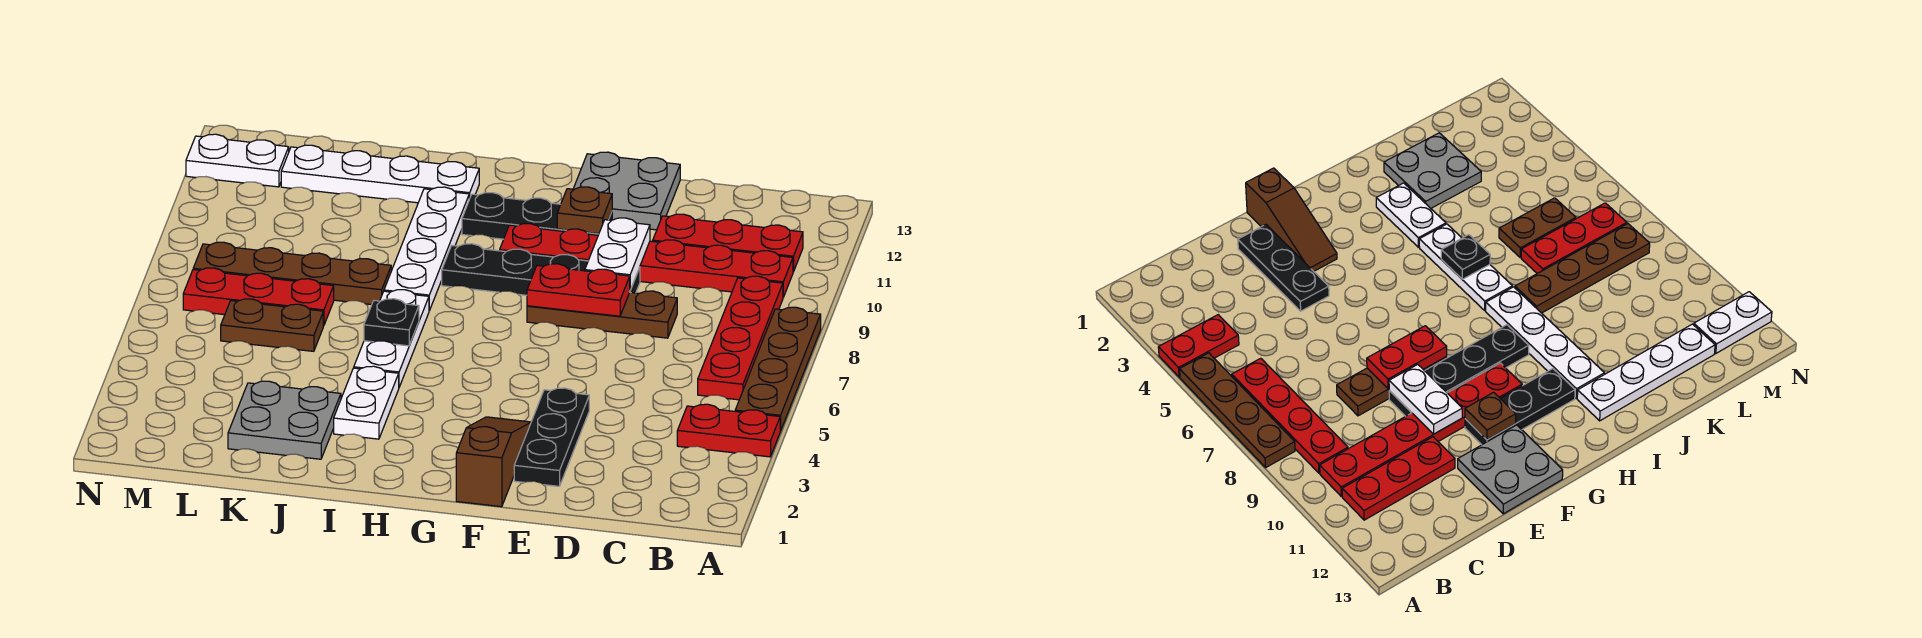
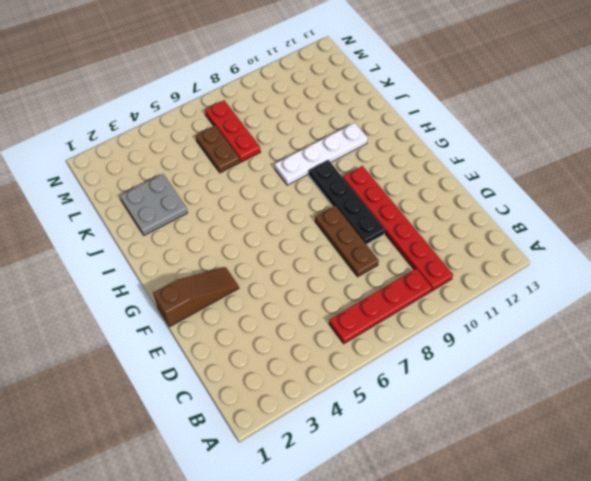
none -> red 1x2 plate [677,404,780,457]
none -> brown 1x4 plate [735,307,821,431]
none -> red 1x3 plate [653,214,803,272]

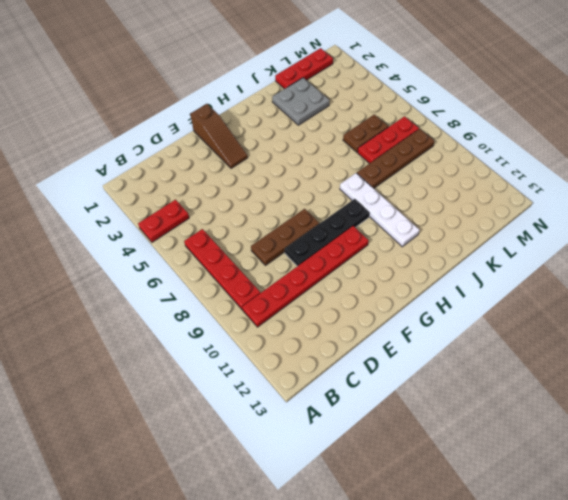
red 1x3 plate [275,48,333,89] -> red 1x3 plate moved to [653,214,803,272]
none -> brown 1x4 plate [735,307,821,431]
none -> black 1x3 plate [514,388,589,486]
none -> grey 2x2 plate [573,152,680,230]

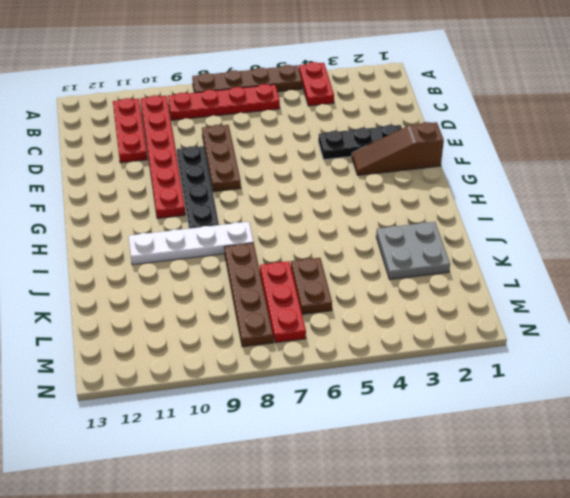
none -> grey 2x2 plate [573,152,680,230]
none -> black 1x3 plate [462,192,612,239]
none -> white 1x2 plate [334,366,399,439]

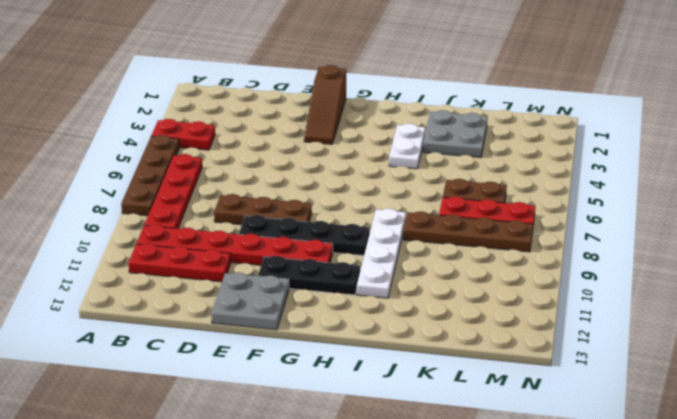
none -> black 1x3 plate [514,388,589,486]
none -> white 1x3 plate [354,290,429,387]
none -> white 1x4 plate [281,145,479,203]

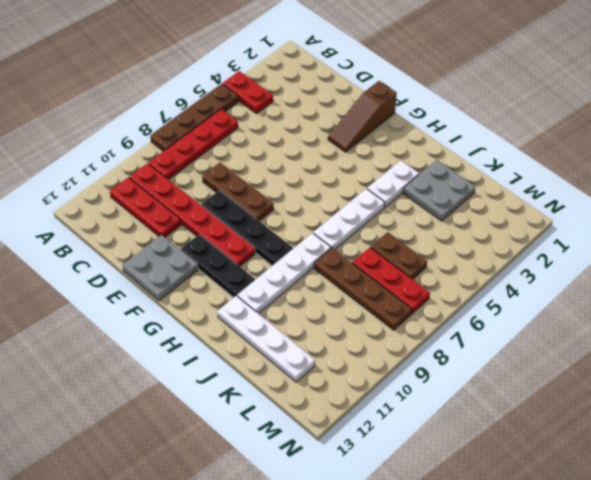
none -> black 1x3 plate [514,388,589,486]
none -> white 1x2 plate [186,134,289,187]
none -> red 1x2 plate [527,264,630,316]

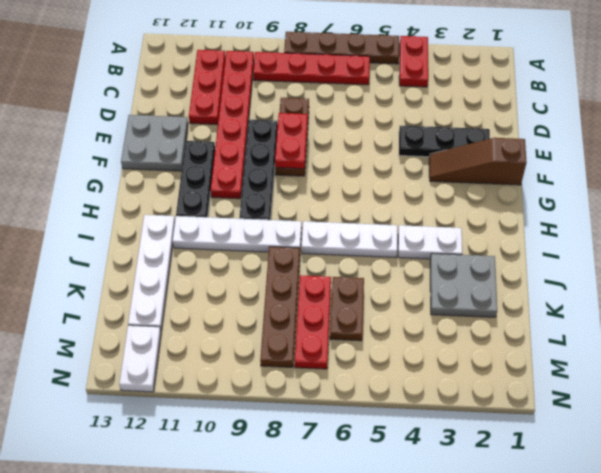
none -> white 1x2 plate [585,218,650,290]
none -> brown 1x1 plate [557,187,612,234]
none -> black 1x1 plate [364,299,419,346]

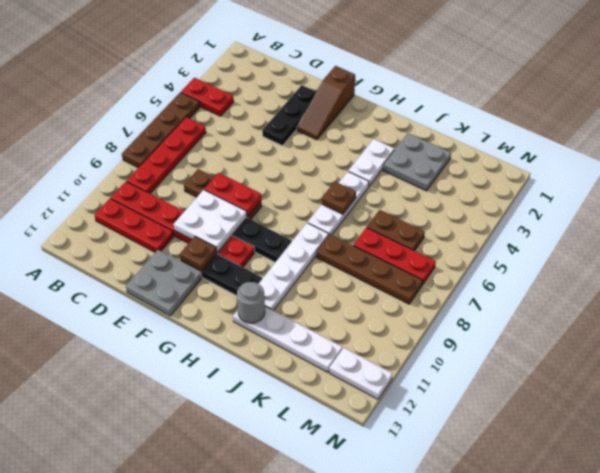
white 2x2 plate [174,190,247,252] -> white 1x2 plate [585,218,650,290]
brown 1x1 plate [322,182,356,214] -> black 1x1 plate [364,299,419,346]
grey 1x1 round brick [237,282,265,323] -> none

